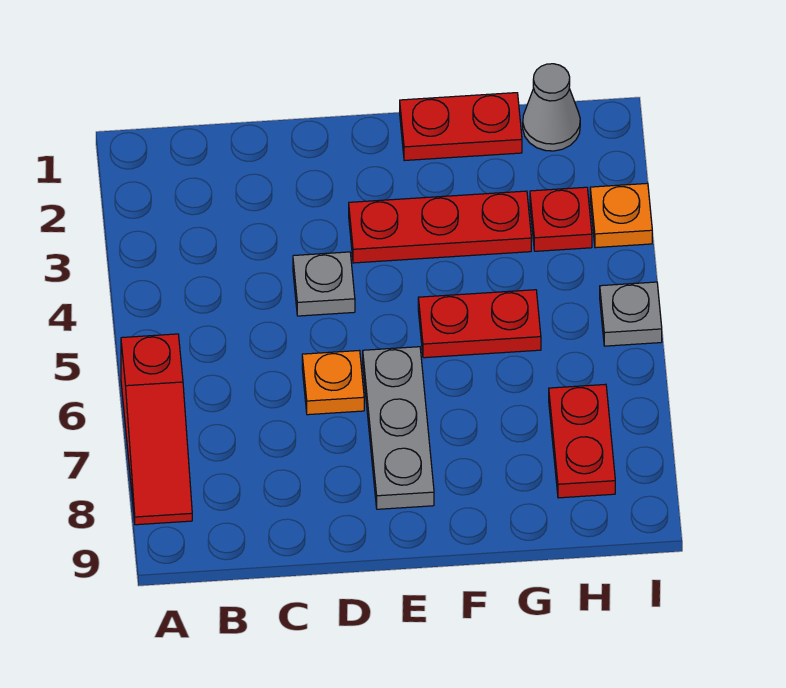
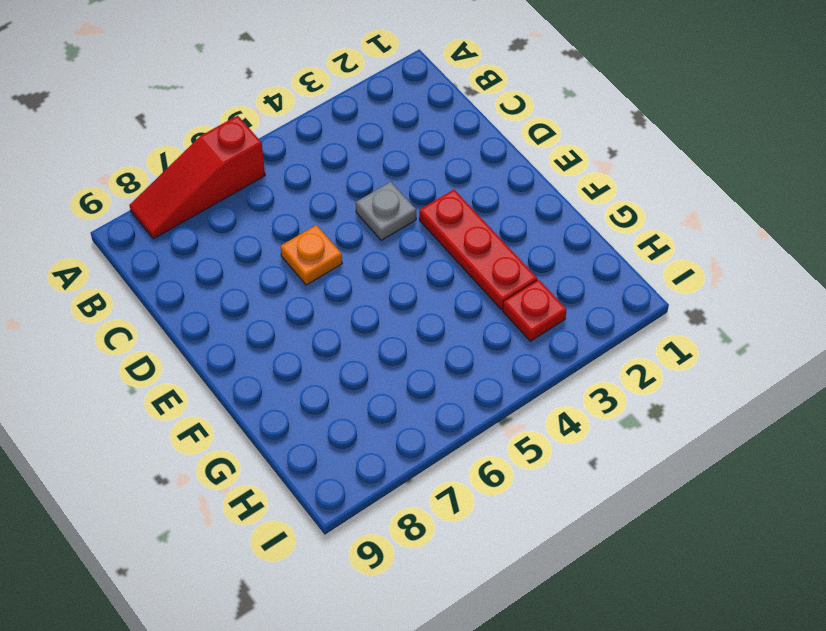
none -> grey 1x3 plate [363,347,434,509]
none -> red 1x2 plate [400,93,522,161]
none -> red 1x2 plate [418,290,541,358]

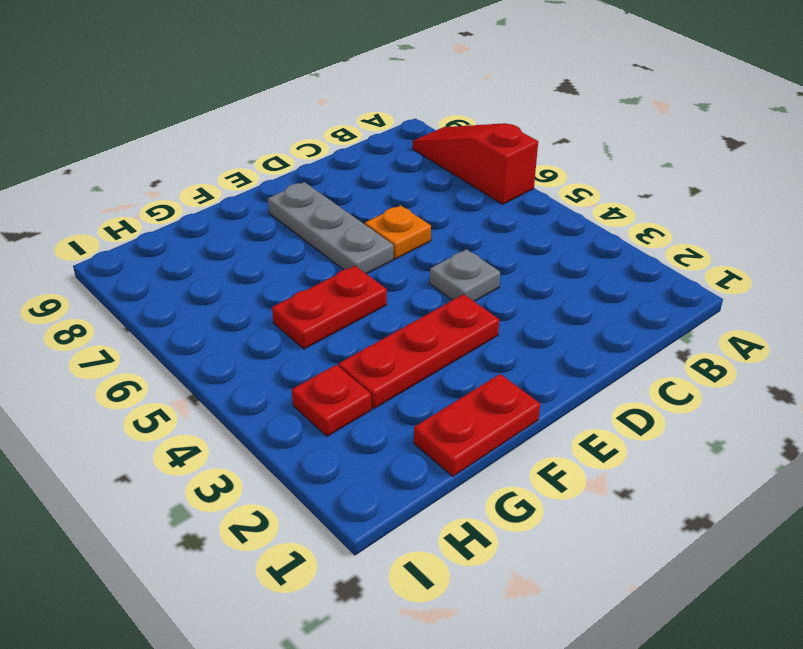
none -> grey 1x1 cone [523,64,580,151]
none -> red 1x2 plate [549,384,615,498]
none -> orange 1x1 plate [590,183,652,248]

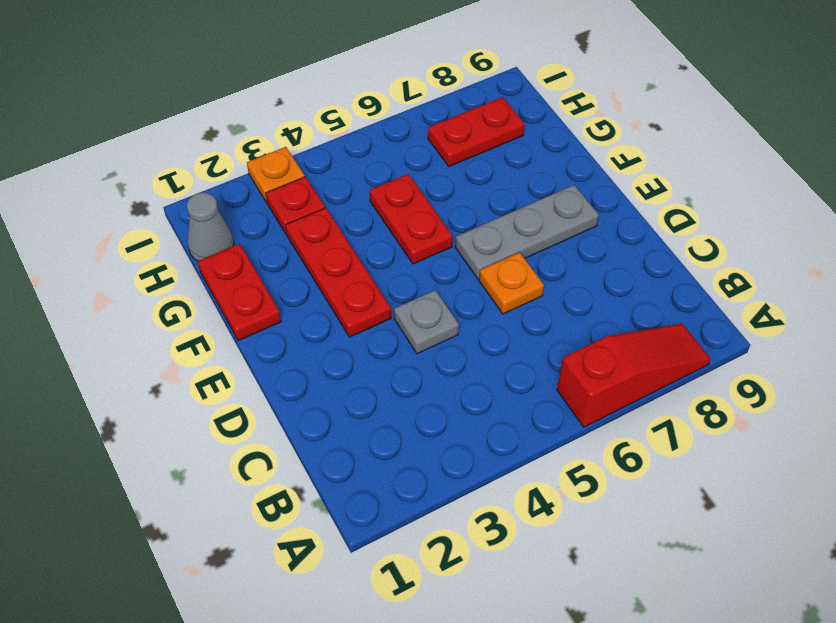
none -> grey 1x1 plate [600,282,662,346]

